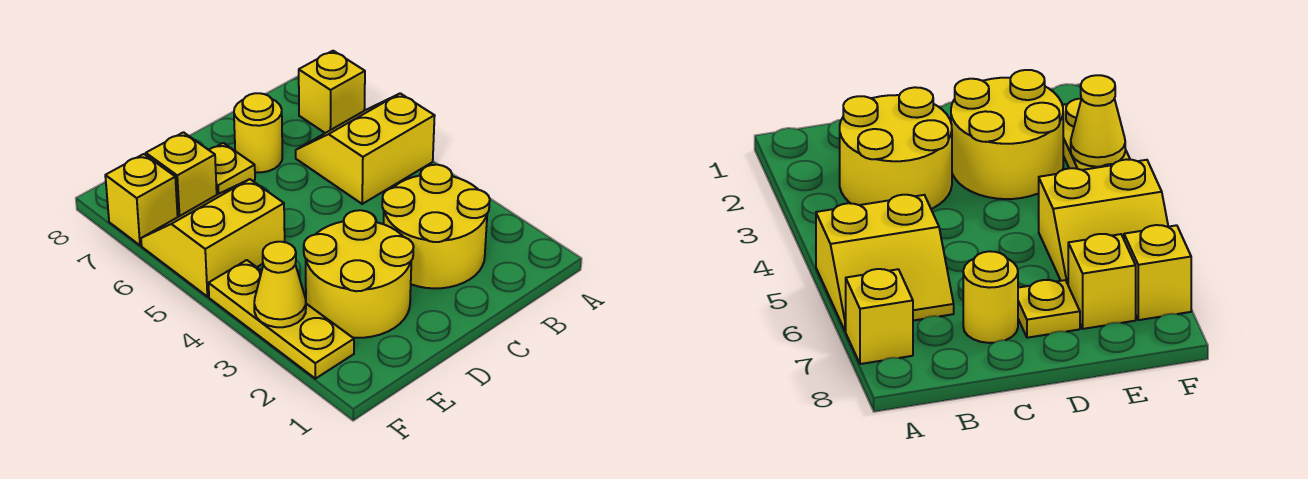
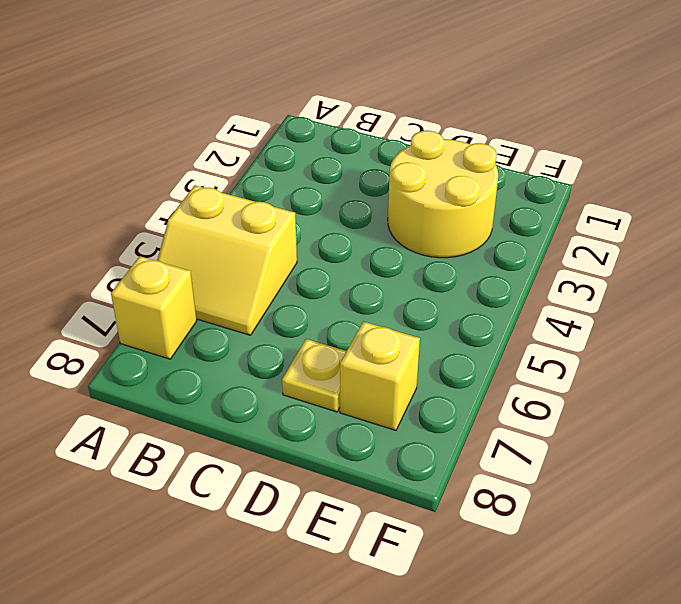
none -> yellow 2x2 round brick [382,165,490,288]
none -> yellow 1x1 round brick [234,93,282,172]

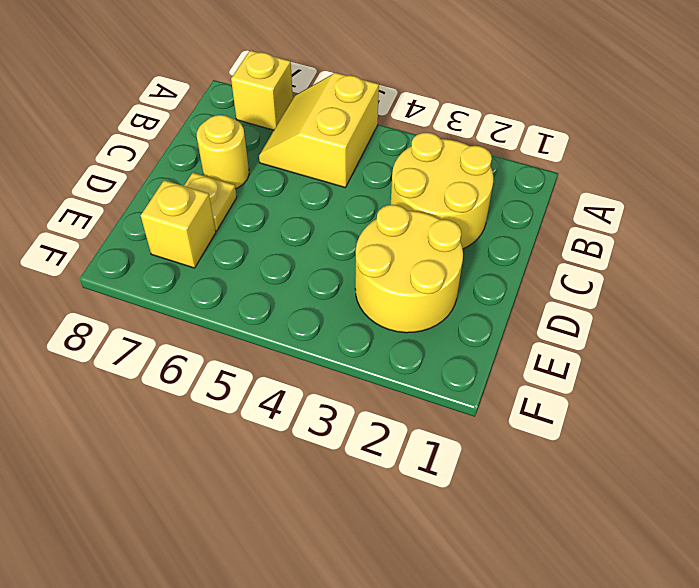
none -> yellow 2x2 slope [141,179,285,297]
none -> yellow 1x3 plate [208,260,354,379]

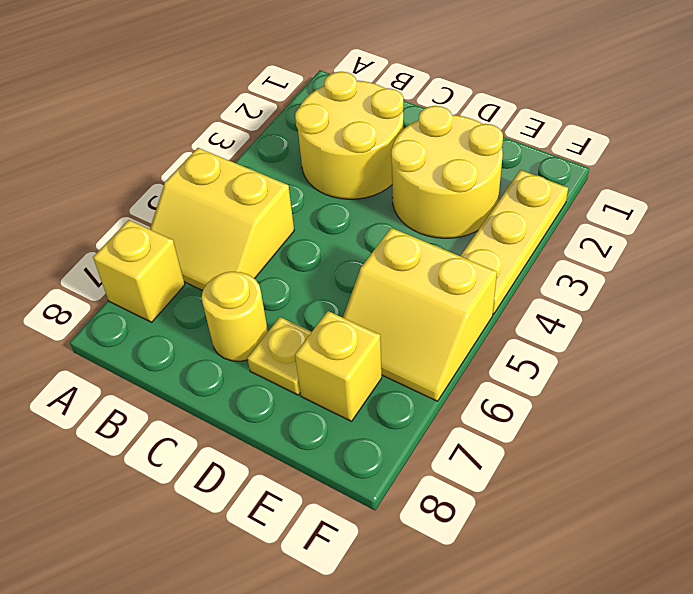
none -> yellow 1x1 brick [105,154,178,245]
none -> yellow 1x1 cone [254,242,306,327]

